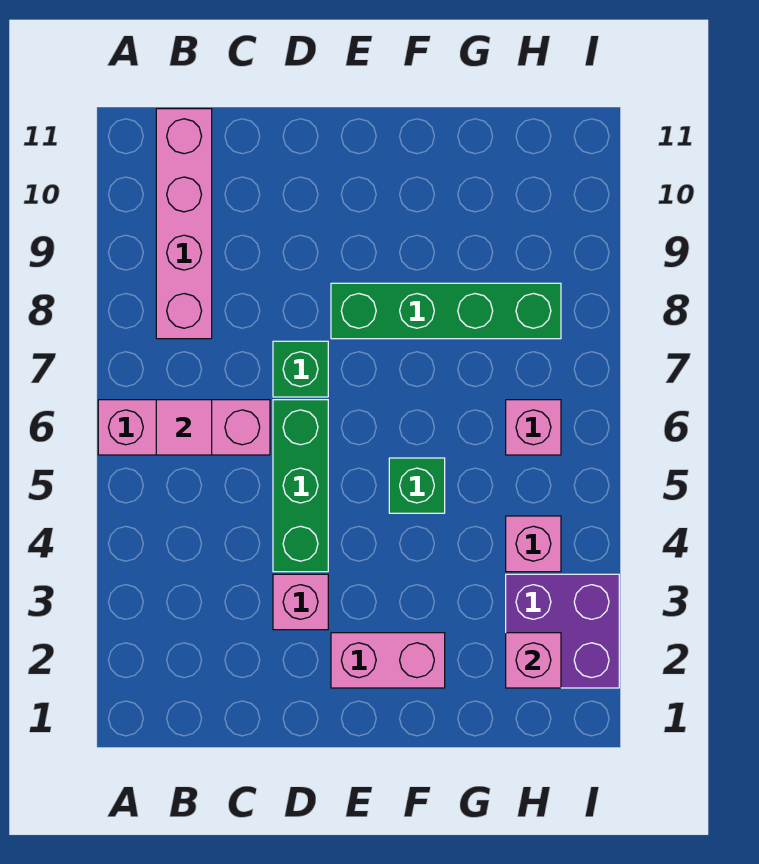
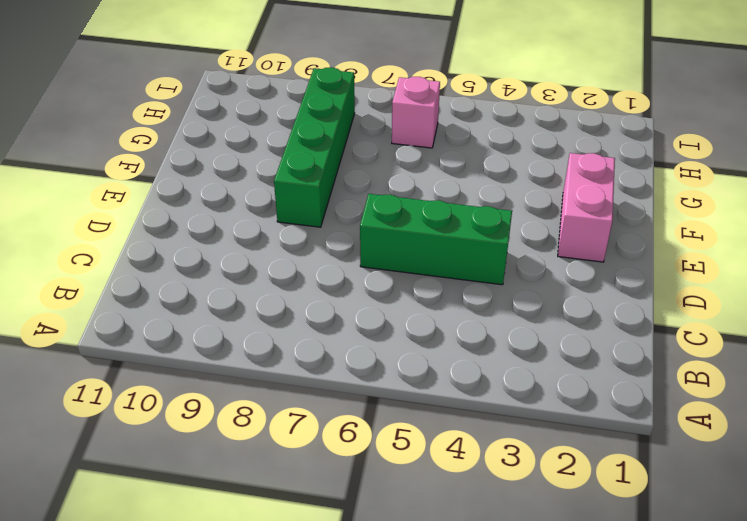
none -> pink 1x3 brick [98,400,270,455]
none -> pink 1x4 brick [156,109,212,339]
none -> pink 1x1 brick [273,574,328,630]

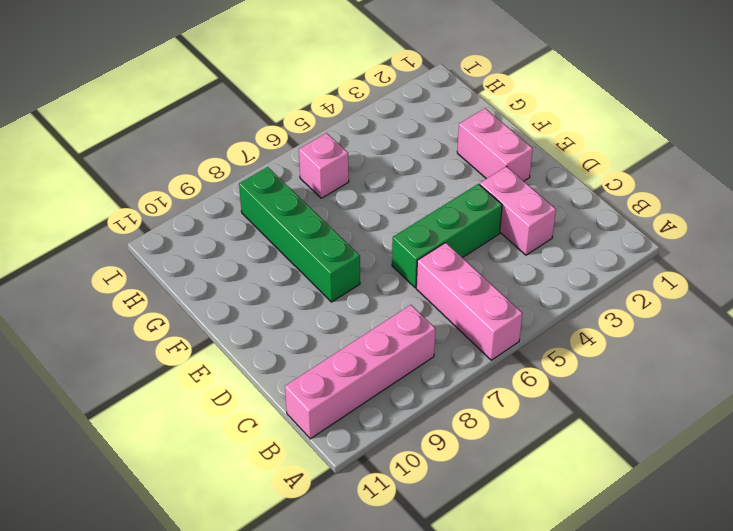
pink 1x2 brick [480,166,556,255] -> pink 1x1 brick [273,574,328,630]
none -> green 1x1 brick [273,341,328,397]
none -> green 1x1 brick [389,458,445,513]
none -> purple 2x2 brick [506,574,619,688]

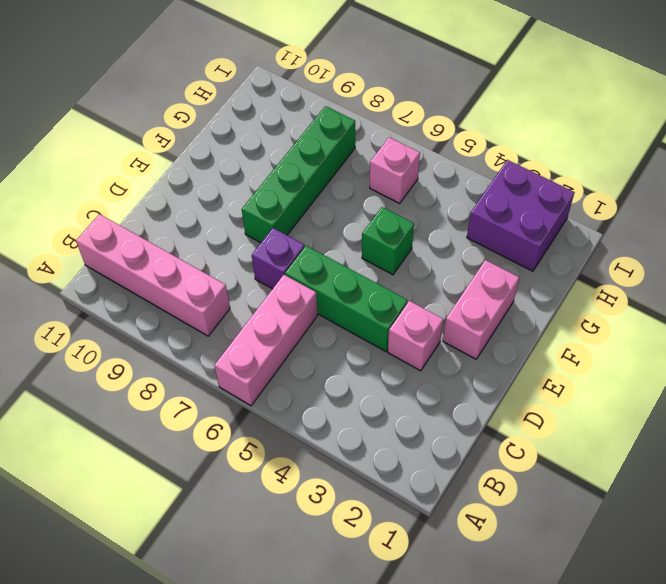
purple 1x1 brick [252,228,305,289] -> green 1x1 brick [273,341,328,397]
none -> pink 1x1 brick [506,516,561,572]
none -> pink 1x1 tile [156,400,212,455]
none -> pink 1x1 brick [506,633,561,688]

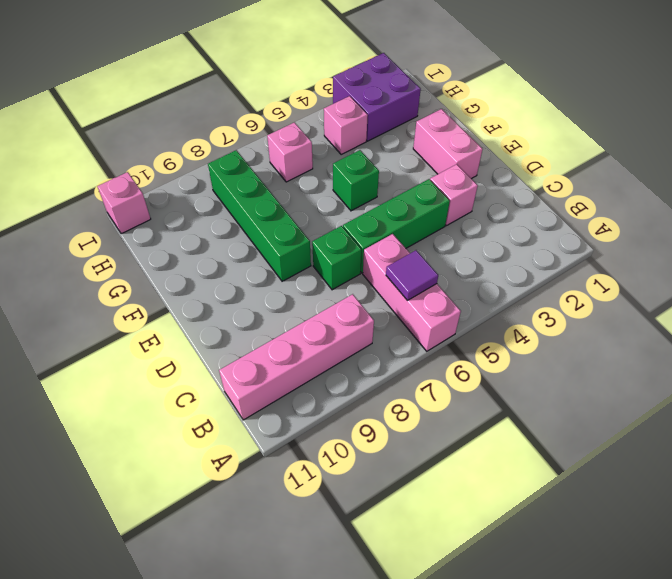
purple 1x1 tile [386,250,438,300] -> pink 1x1 tile [156,400,212,455]
pink 1x1 brick [97,172,151,234] -> pink 1x1 brick moved to [506,633,561,688]

